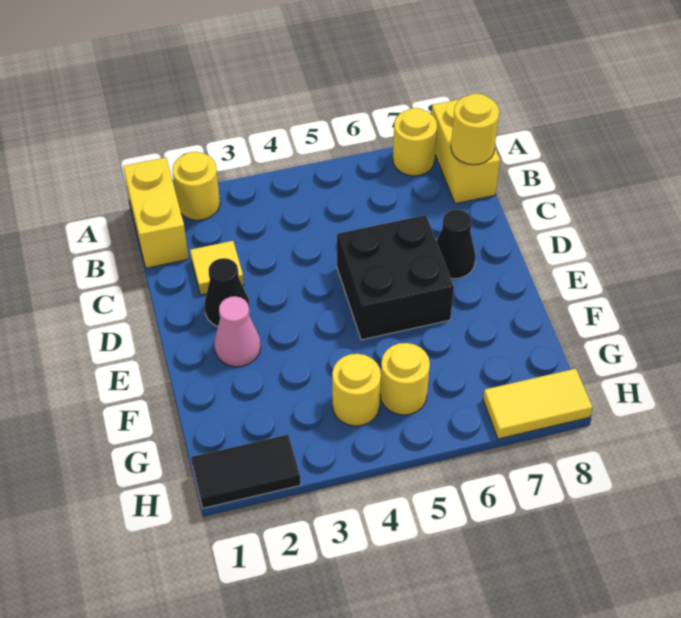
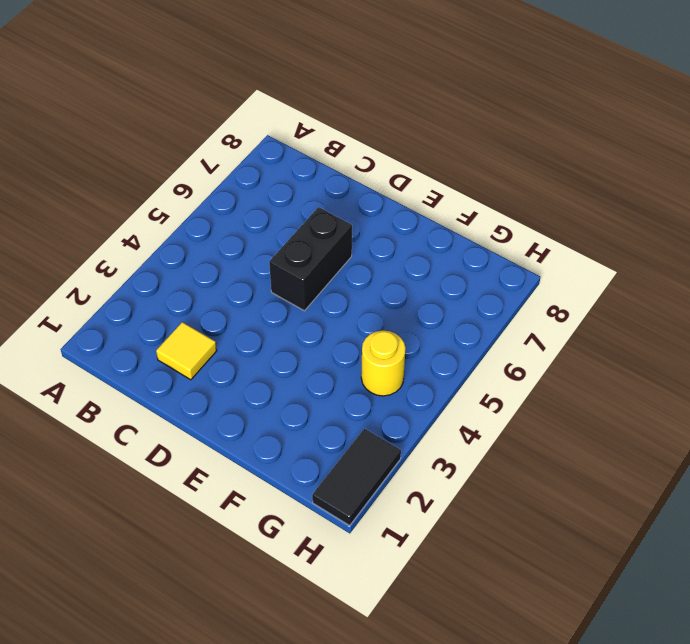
black 1x2 brick [269,207,352,311] -> black 2x2 brick [337,215,454,340]
none -> yellow 1x2 brick [123,158,189,268]
none -> yellow 1x1 round brick [173,152,220,220]
none -> yellow 1x1 round brick [393,108,437,176]

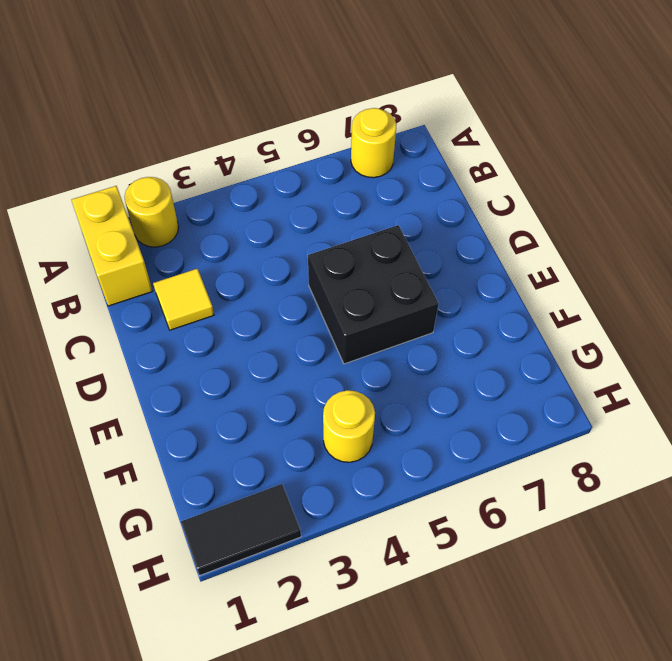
none -> yellow 1x2 brick [431,99,500,204]
none -> black 1x1 cone [204,258,250,326]
none -> black 1x1 cone [436,210,476,279]

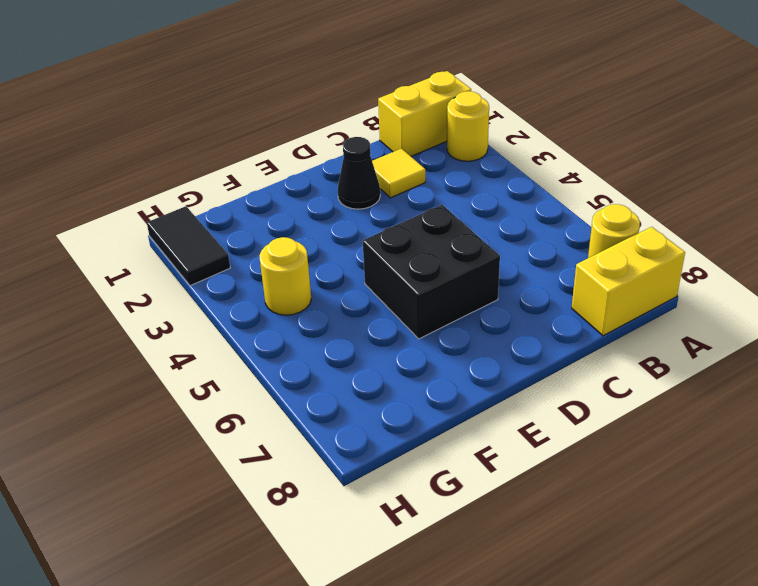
none -> black 1x1 cone [436,210,476,279]
none -> pink 1x1 cone [214,296,261,367]
none -> yellow 1x1 round brick [380,343,430,415]

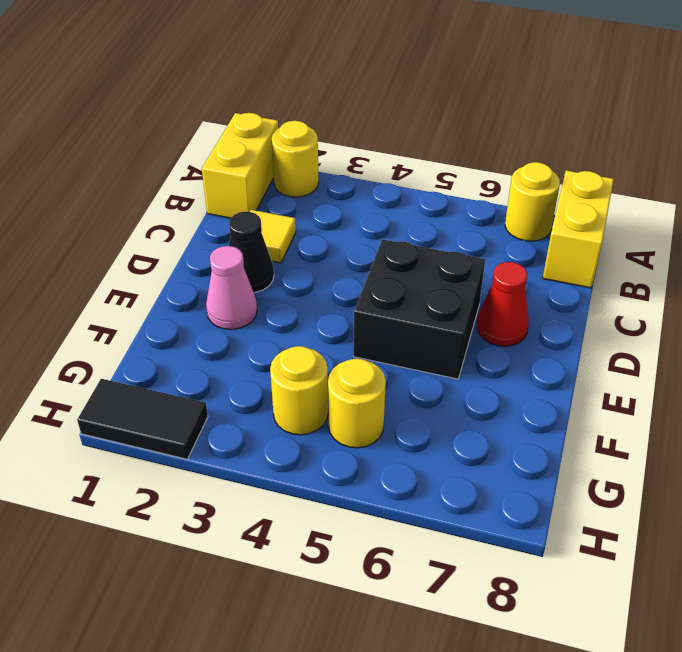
red 1x1 cone [477,262,529,346] -> black 1x1 cone [436,210,476,279]
none -> yellow 1x2 tile [483,369,593,439]
none -> yellow 1x1 round brick [451,94,499,165]

